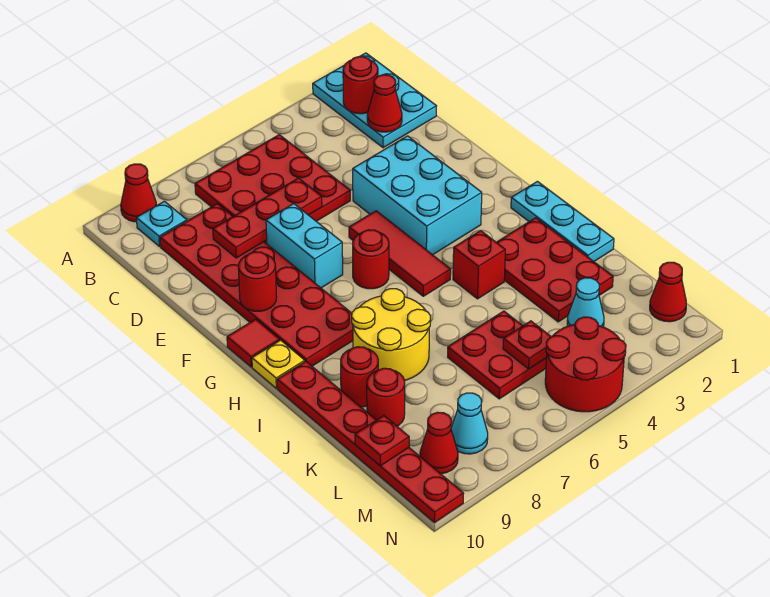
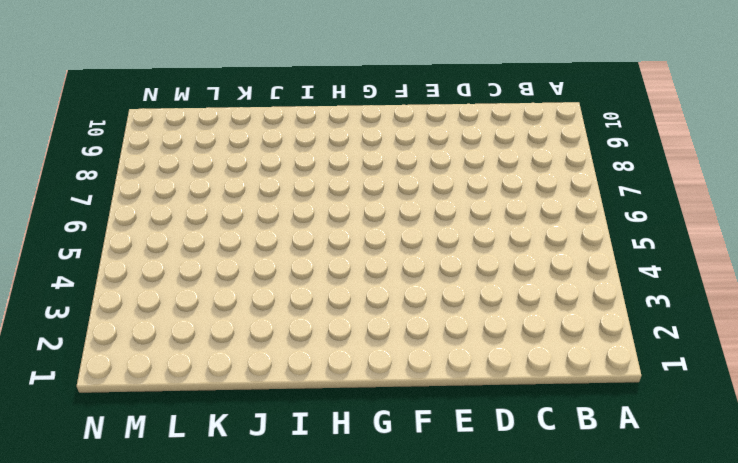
none -> cyan 2x3 plate [313,53,436,148]
none -> red 1x1 cone [121,164,157,222]
none -> red 3x3 plate [195,135,350,244]
none -> cyan 1x1 plate [136,201,187,247]

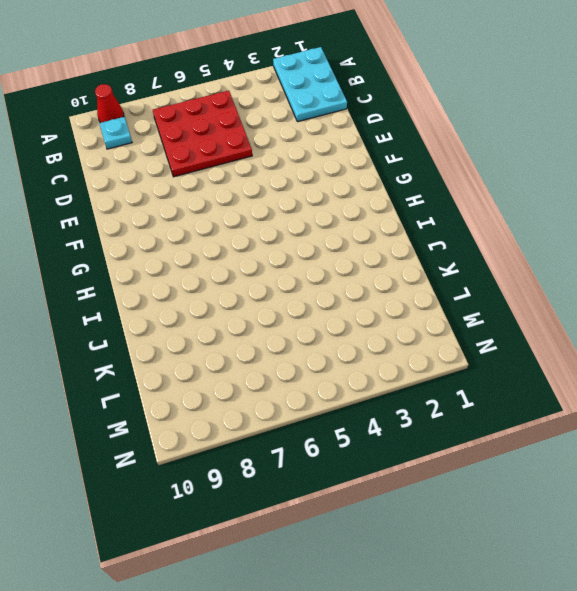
none -> red 2x6 plate [160,204,353,366]
none -> cyan 2x3 brick [353,136,482,255]
none -> cyan 1x2 brick [266,204,343,288]
none -> red 1x3 tile [349,211,451,296]

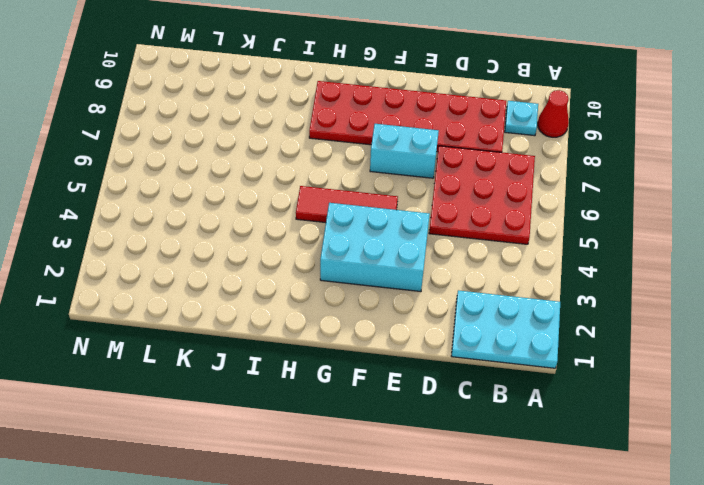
none -> red 1x1 round brick [353,230,389,289]
none -> red 1x1 tile [227,319,279,367]
none -> cyan 1x3 plate [511,181,614,261]
none -> yellow 1x1 plate [252,340,305,388]

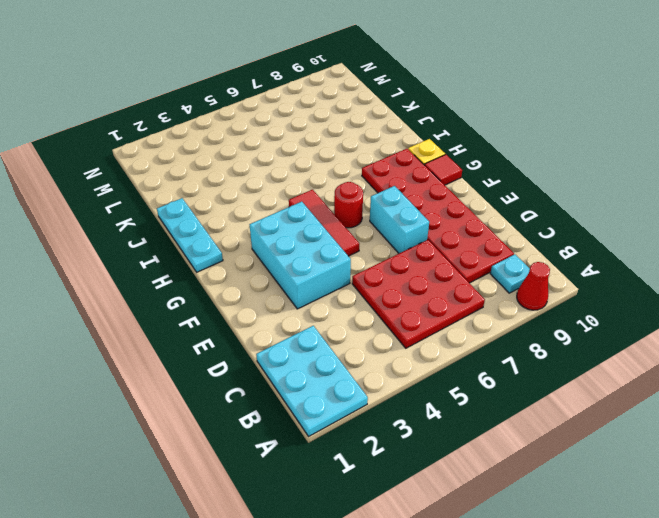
none -> red 2x3 plate [496,218,613,322]
none -> red 1x1 brick [453,231,505,299]
none -> yellow 2x2 round brick [352,289,431,380]
none -> red 1x6 plate [277,362,464,523]

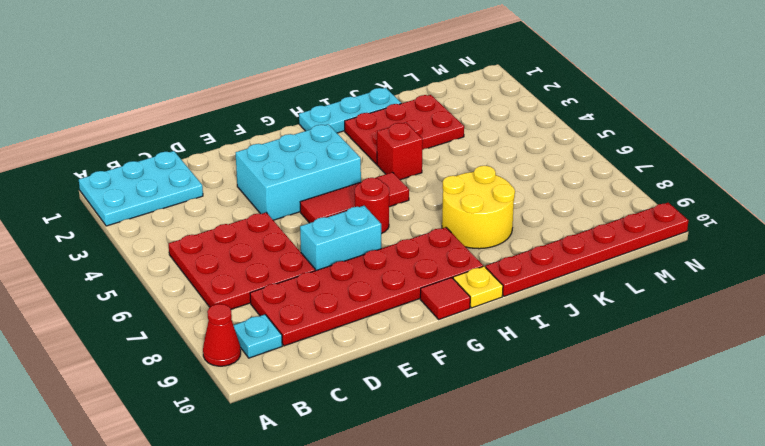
none -> red 1x1 round brick [341,347,378,407]
none -> red 2x2 plate [448,311,546,399]
none -> red 1x1 round brick [367,368,405,426]
none -> cyan 1x1 cone [567,278,604,327]

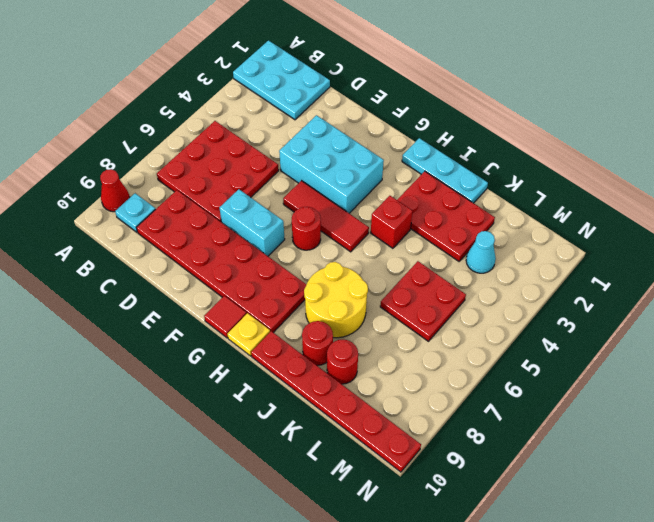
none -> red 1x1 cone [650,262,686,322]
none -> red 2x2 round brick [545,317,626,412]
none -> cyan 1x1 cone [451,393,488,454]
none -> red 1x1 cone [420,412,458,474]

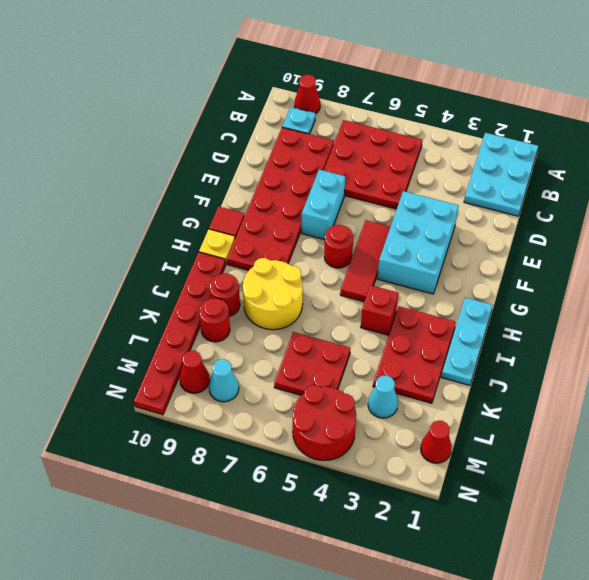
none -> red 1x1 round brick [343,57,378,114]
none -> red 1x1 cone [367,75,402,132]
none -> red 1x3 plate [213,178,322,258]
none -> red 1x1 round brick [238,252,277,311]

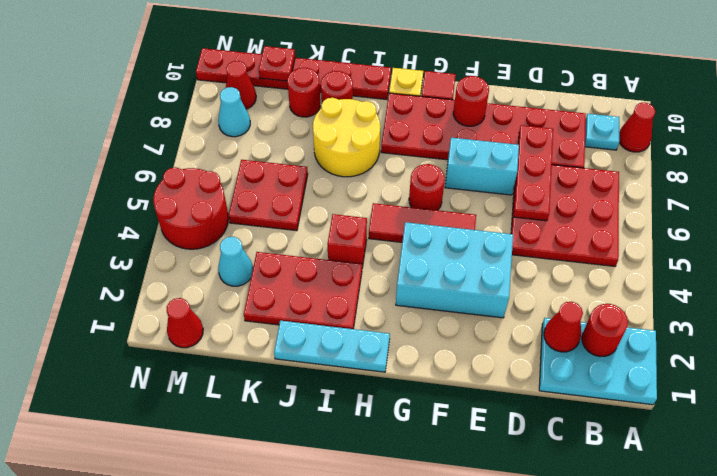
none -> red 1x1 plate [503,321,551,369]

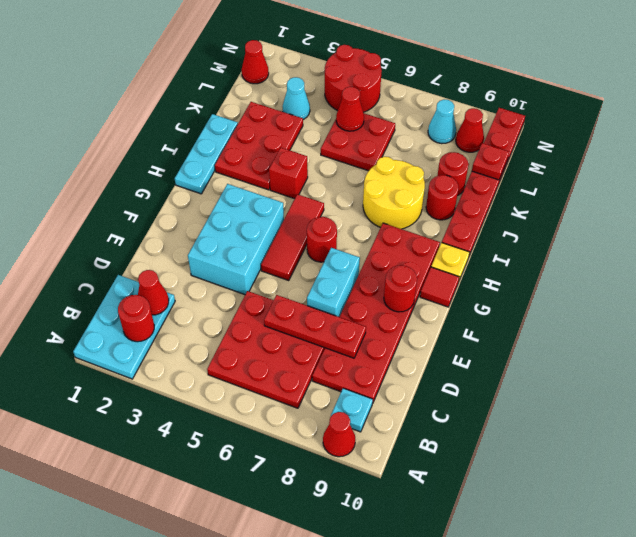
red 1x1 cone [336,87,364,131] -> red 1x1 plate [503,321,551,369]

